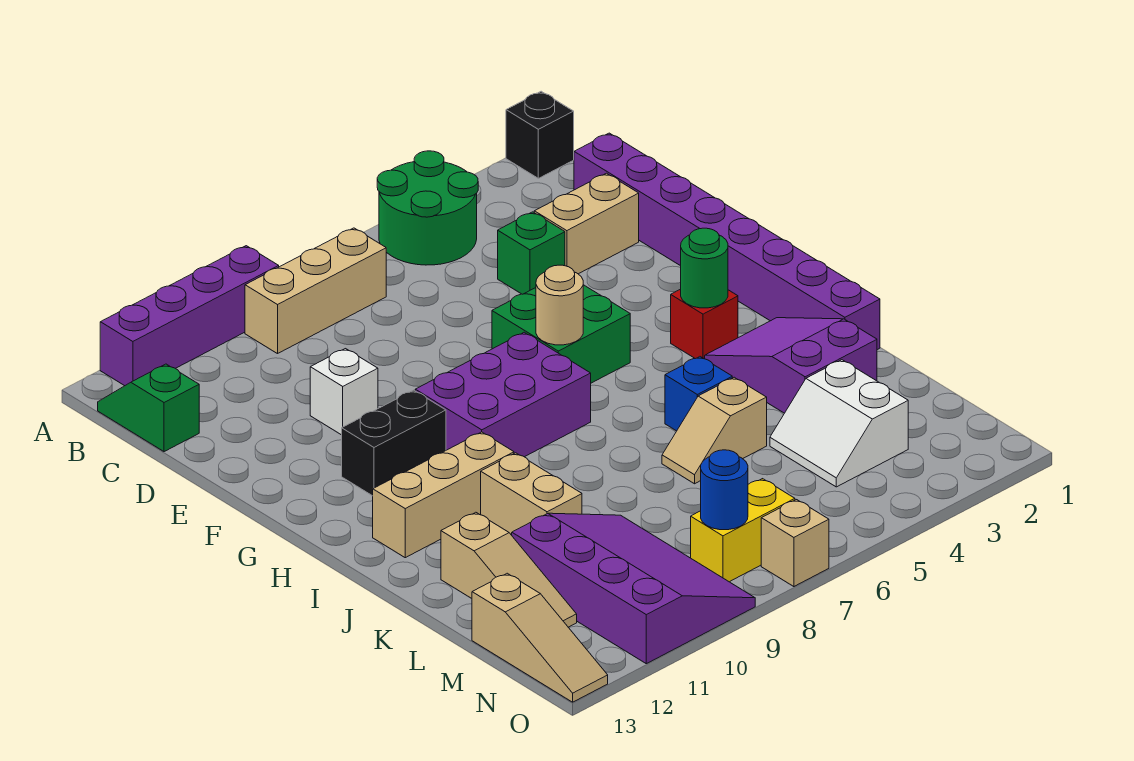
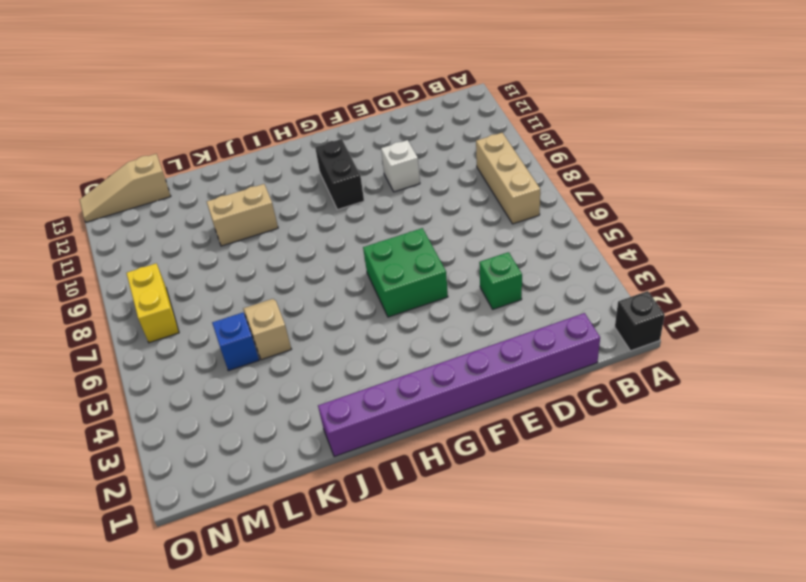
blue 1x1 brick [212,313,259,371] -> blue 1x1 brick moved to [665,357,732,431]
none -> green 2x2 round brick [377,151,478,265]
none -> purple 1x4 brick [100,246,279,386]
none -> green 1x2 slope [98,364,199,452]

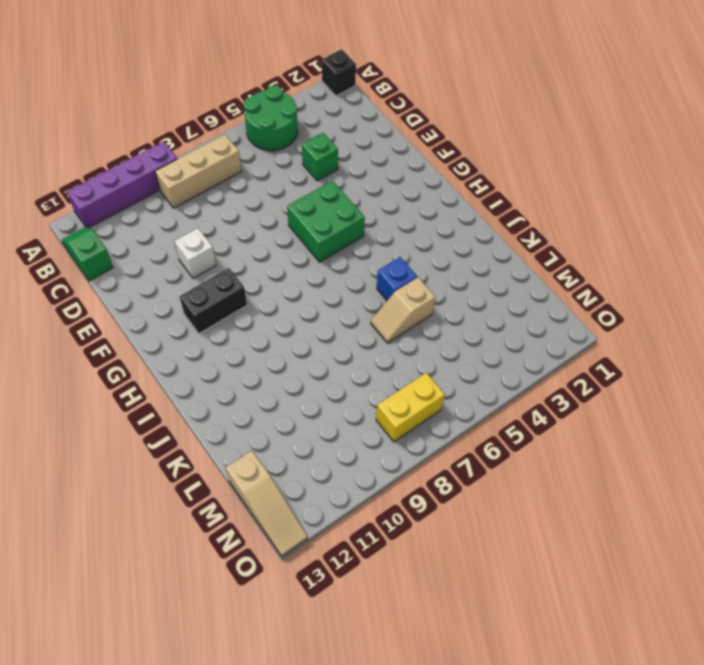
none -> purple 1x8 brick [574,133,880,350]
none -> tan 1x2 brick [534,173,639,274]
none -> purple 2x3 brick [415,332,591,457]

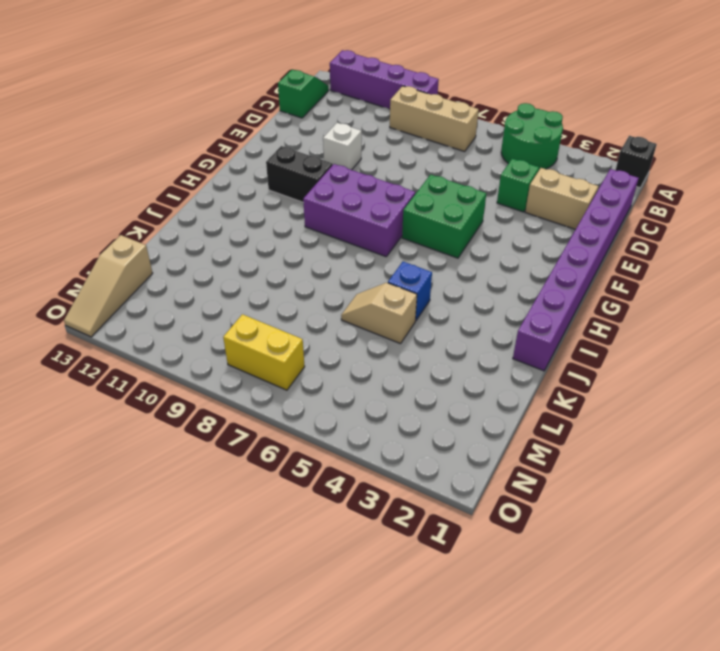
none -> red 1x1 brick [671,289,738,359]
none -> purple 2x3 slope [705,318,877,413]
none -> tan 1x3 brick [373,432,514,558]

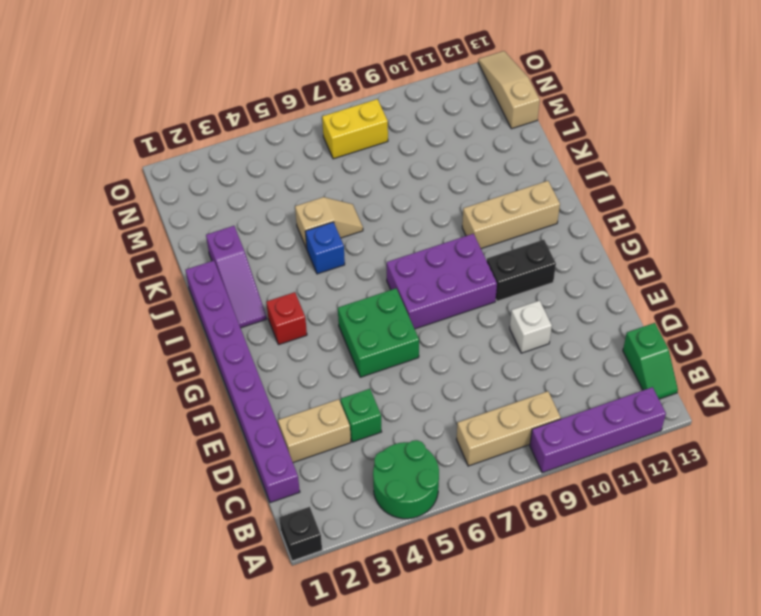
purple 1x3 slope [206,226,267,328] -> purple 2x3 slope [705,318,877,413]
none -> tan 1x2 brick [481,453,582,535]
none -> tan 1x3 slope [441,512,577,627]
none -> white 2x2 slope [770,360,908,487]

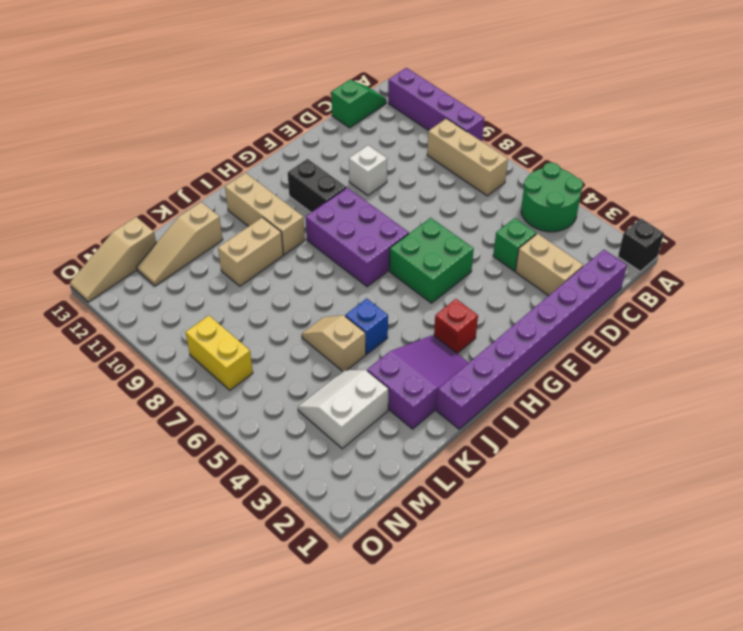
none -> purple 3x4 slope [512,513,755,664]
none -> tan 1x1 brick [761,500,829,587]
none -> tan 1x1 round brick [536,265,583,345]

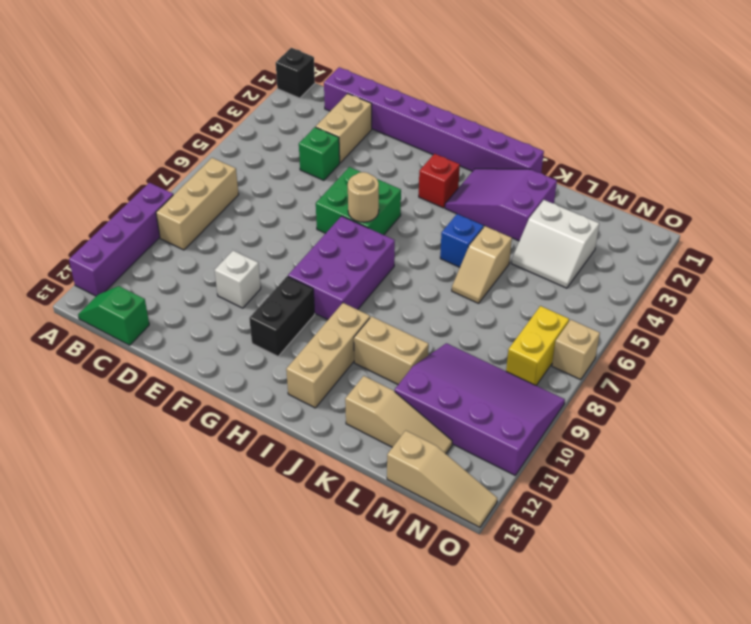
none -> green 2x2 round brick [377,151,478,265]
none -> green 1x1 round brick [681,228,728,308]
none -> blue 1x1 round brick [701,450,748,530]

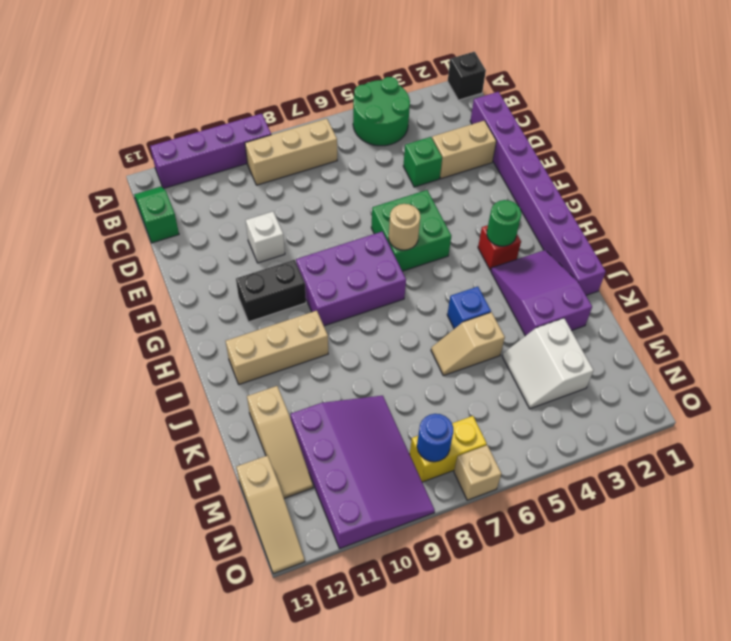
none -> tan 1x2 brick [481,453,582,535]

